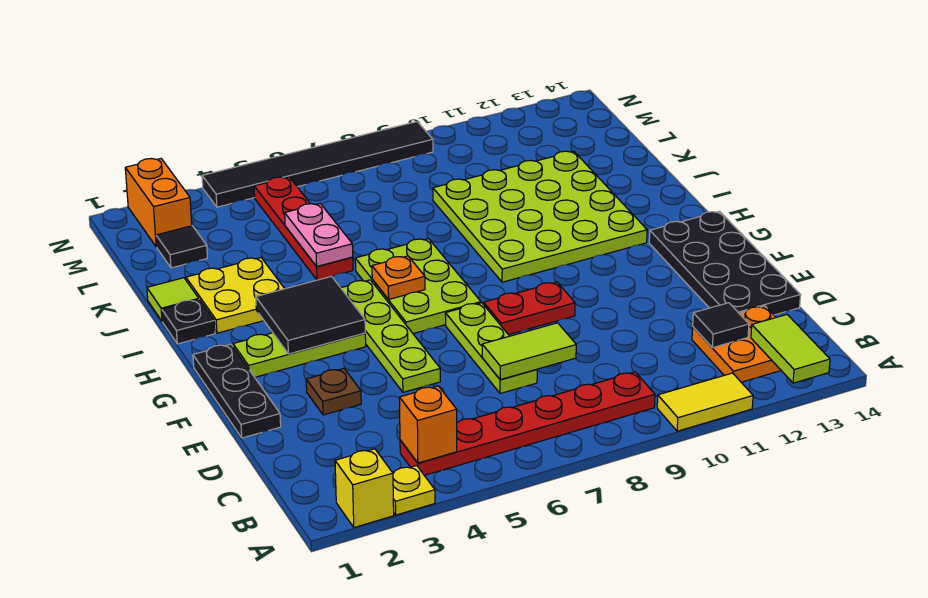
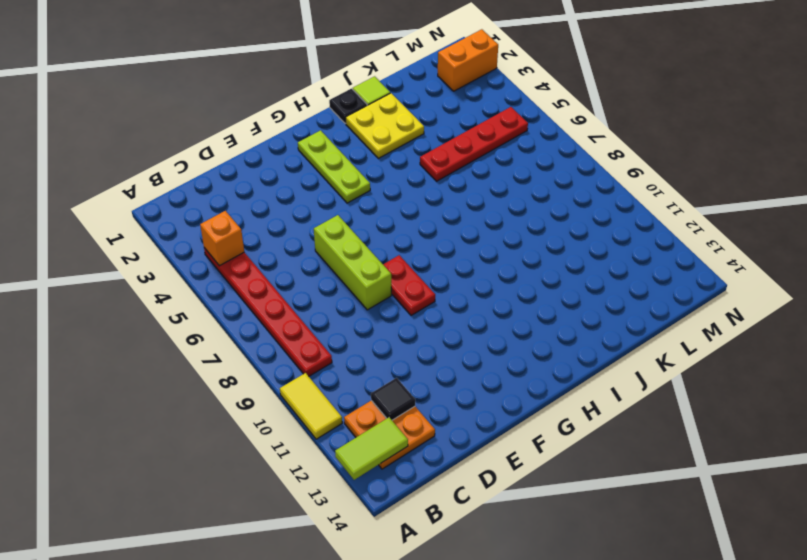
lime 1x3 brick [314,215,391,310] -> lime 1x3 plate [445,303,537,394]
none -> yellow 1x1 brick [335,449,394,527]
none -> yellow 1x1 plate [393,465,435,515]
none -> black 2x4 plate [649,211,801,315]

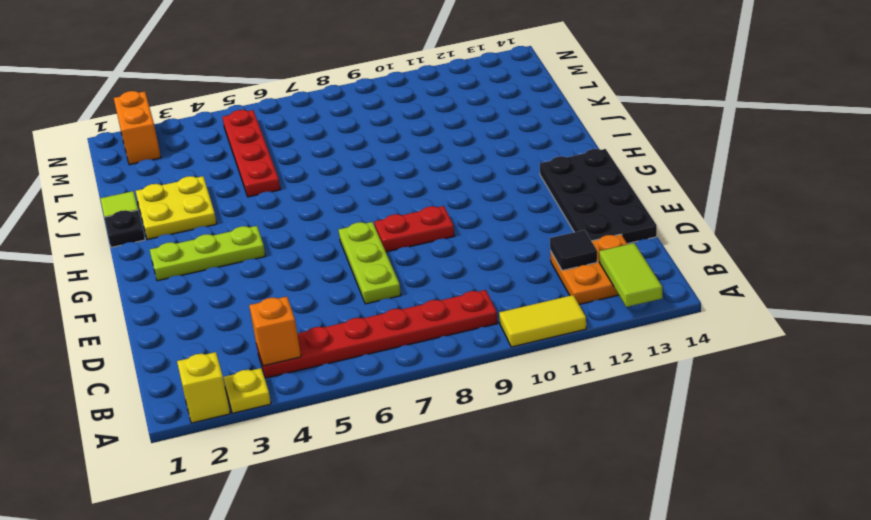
none -> black 1x3 plate [193,344,281,438]
none -> brown 1x1 plate [306,369,361,415]
none -> lime 1x4 plate [341,280,440,392]

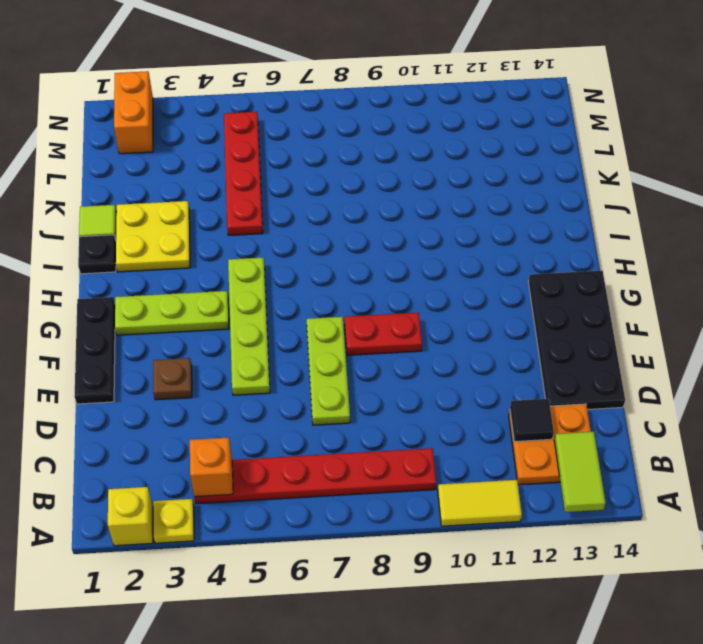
none -> lime 2x3 plate [355,239,481,334]
none -> lime 4x4 plate [433,151,647,282]
none -> black 1x1 tile [156,226,207,268]

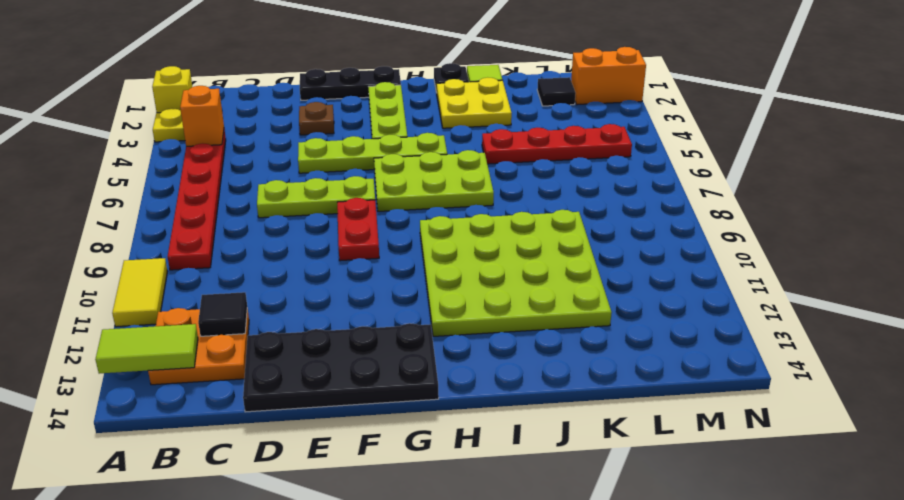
none -> black 1x6 tile [202,122,433,207]
none -> lime 1x2 tile [482,323,576,380]
none -> black 2x2 tile [256,276,365,354]

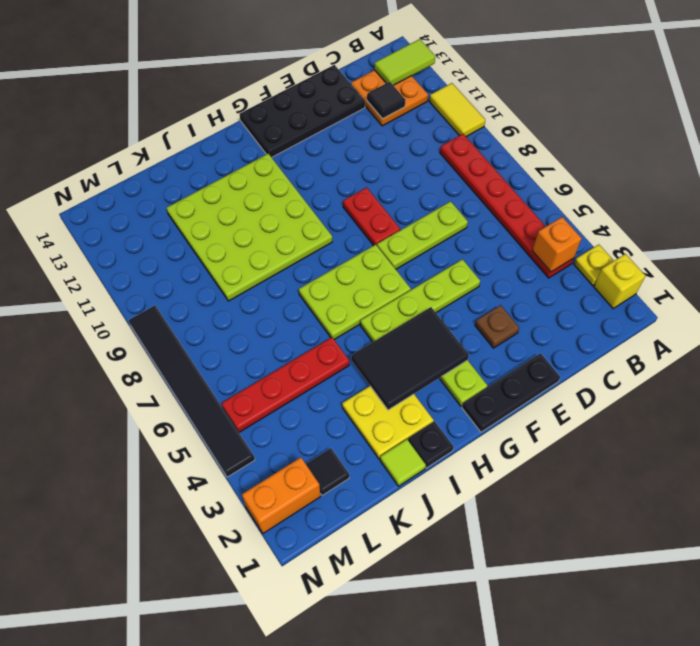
black 2x3 tile [351,307,469,410] -> black 2x2 tile [256,276,365,354]
none -> lime 1x2 tile [482,323,576,380]
none -> orange 1x1 plate [372,256,425,299]
none -> pink 1x2 plate [285,204,353,266]

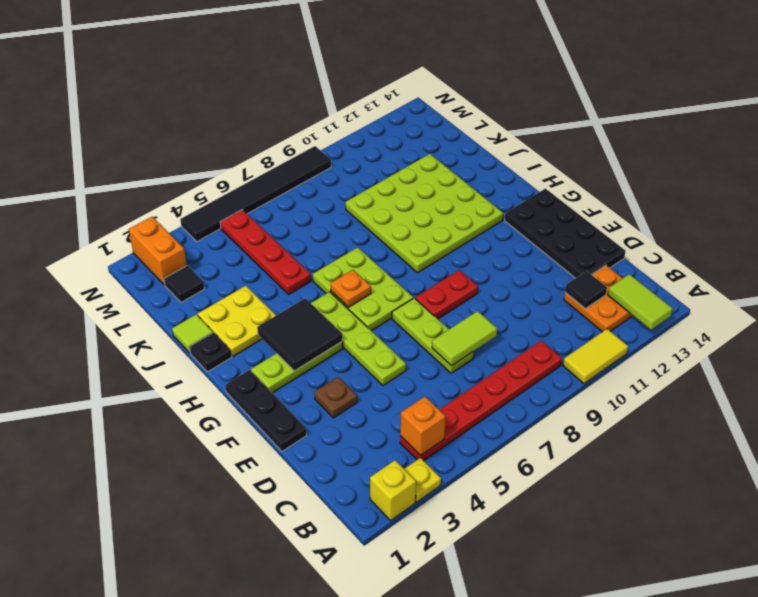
none -> pink 1x2 plate [285,204,353,266]

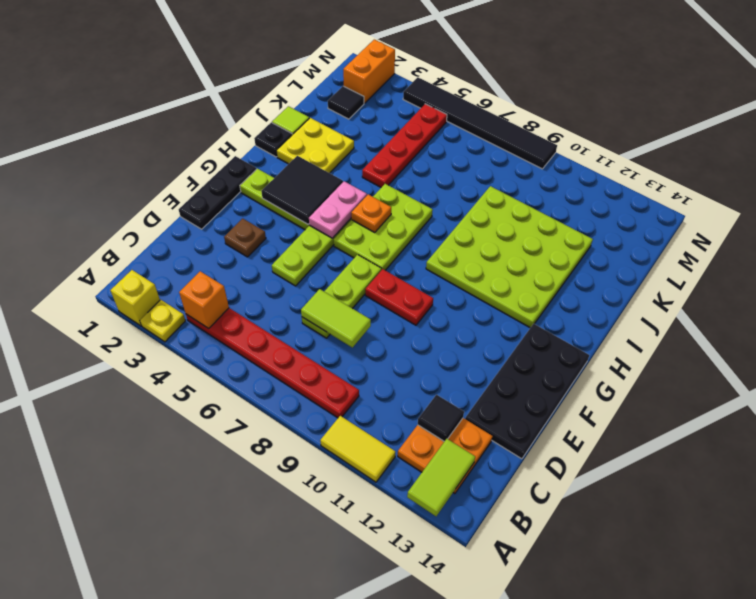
pink 1x2 plate [309,181,367,238] -> pink 1x2 plate moved to [285,204,353,266]

